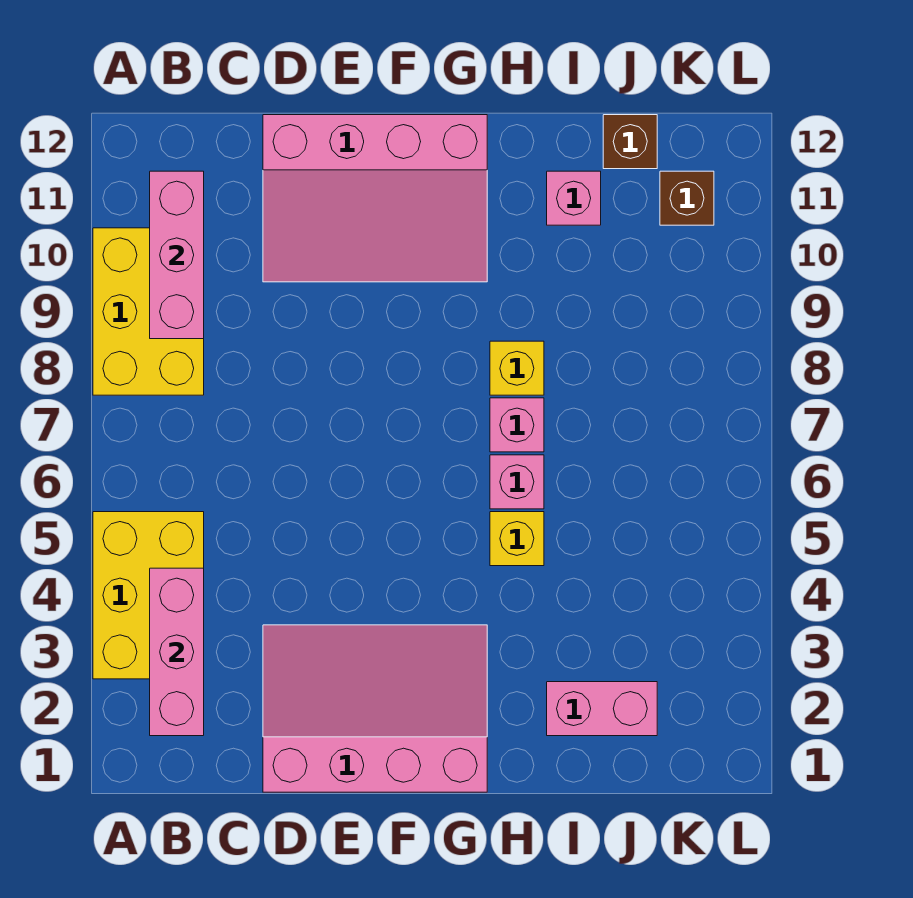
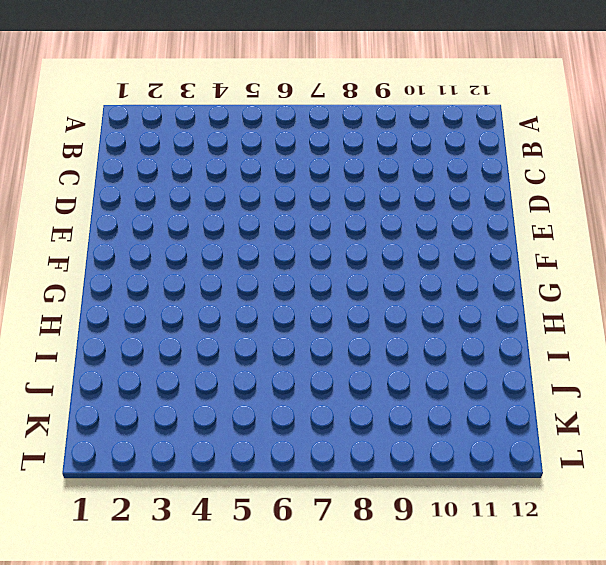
none -> yellow 2x3 brick [93,512,204,679]
none -> yellow 2x3 brick [93,228,204,395]
none -> pink 3x4 slope [263,625,487,792]

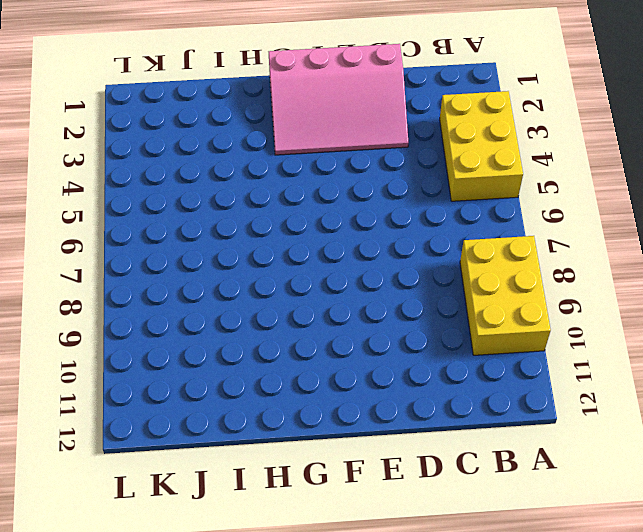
none -> pink 3x4 slope [263,115,487,282]
none -> yellow 1x1 brick [490,512,544,566]
none -> pink 1x1 brick [490,455,544,509]

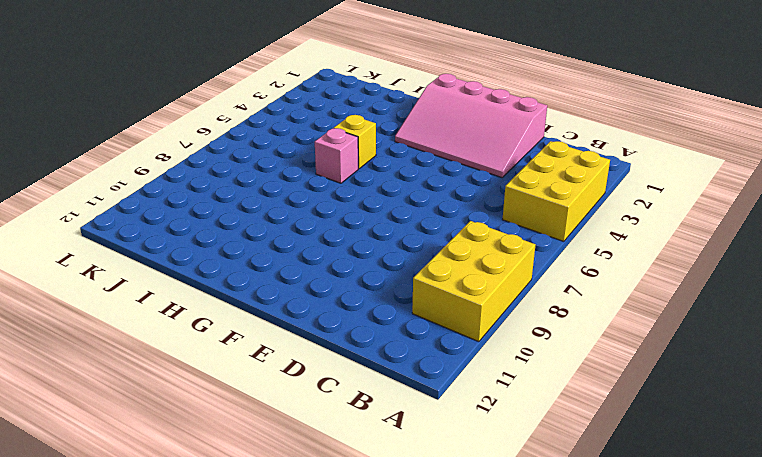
none -> pink 3x4 slope [263,115,487,282]
none -> pink 1x1 brick [490,398,544,452]
none -> yellow 1x1 brick [490,341,544,395]

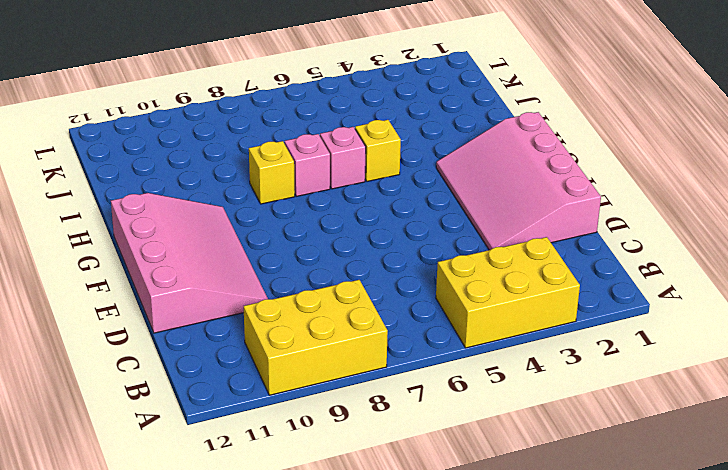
none -> pink 1x2 brick [547,682,657,736]
none -> pink 1x1 brick [547,171,601,225]
none -> brown 1x1 brick [603,115,657,169]

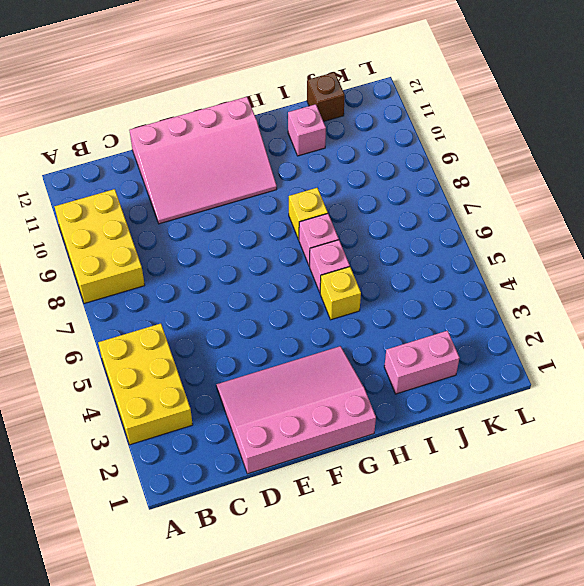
none -> brown 1x1 brick [660,171,714,225]
none -> pink 1x3 brick [150,568,204,736]
none -> pink 1x3 brick [150,171,204,339]

